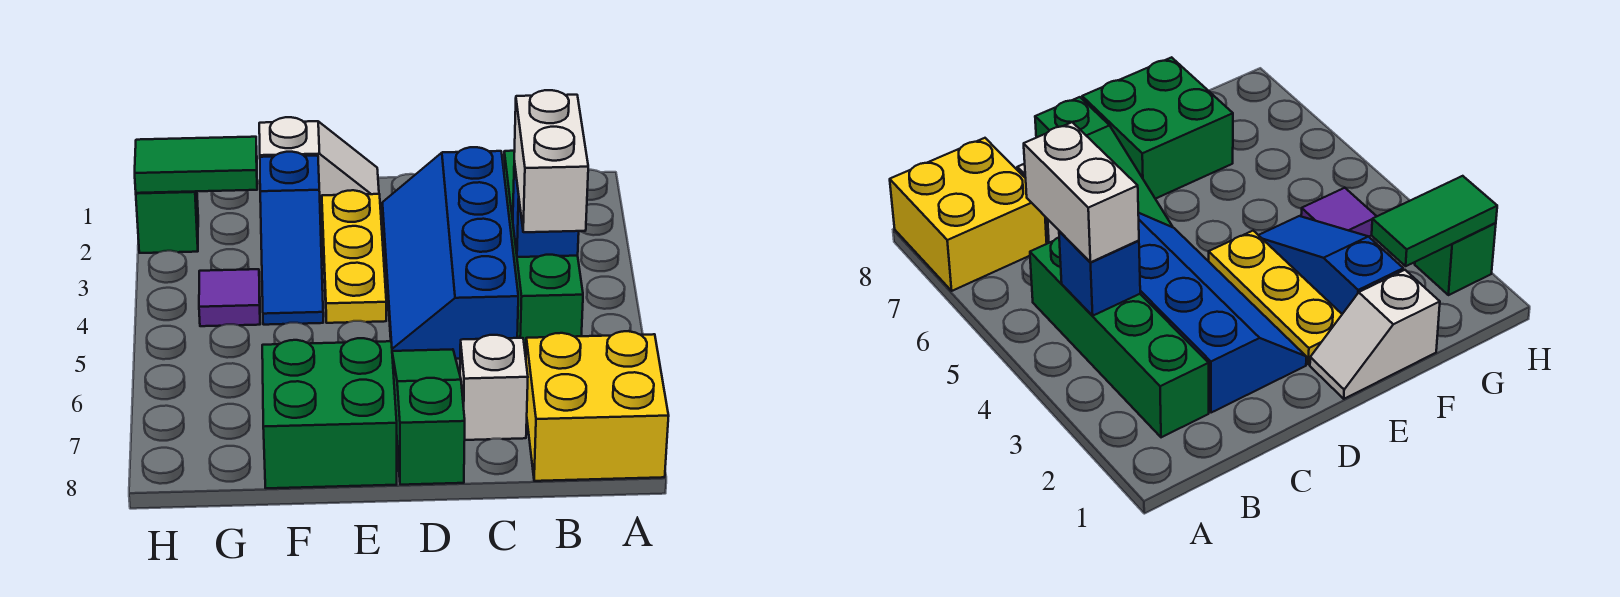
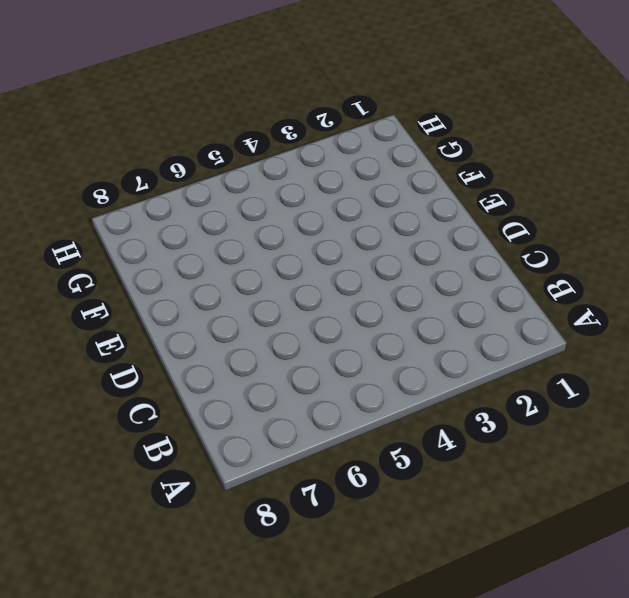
none -> yellow 2x2 brick [526,331,669,481]
none -> green 1x4 brick [504,151,583,357]
none -> blue 2x4 slope [382,147,518,359]

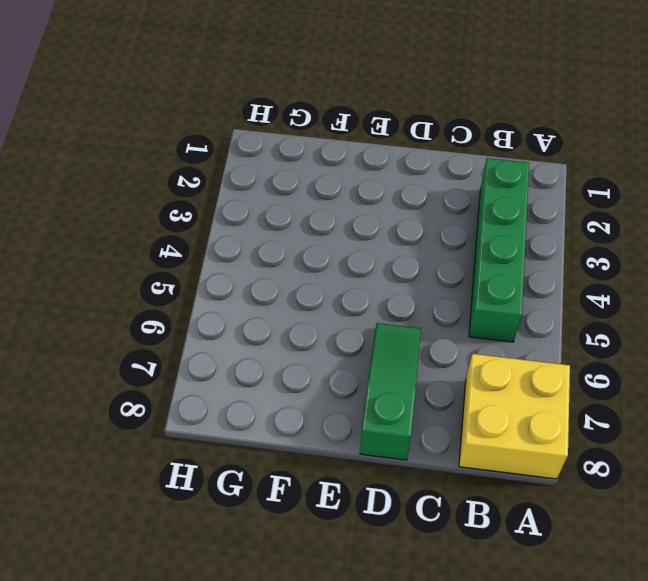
none -> blue 2x4 slope [382,147,518,359]
none -> white 1x1 brick [460,335,528,440]
none -> white 1x2 slope [259,117,379,213]

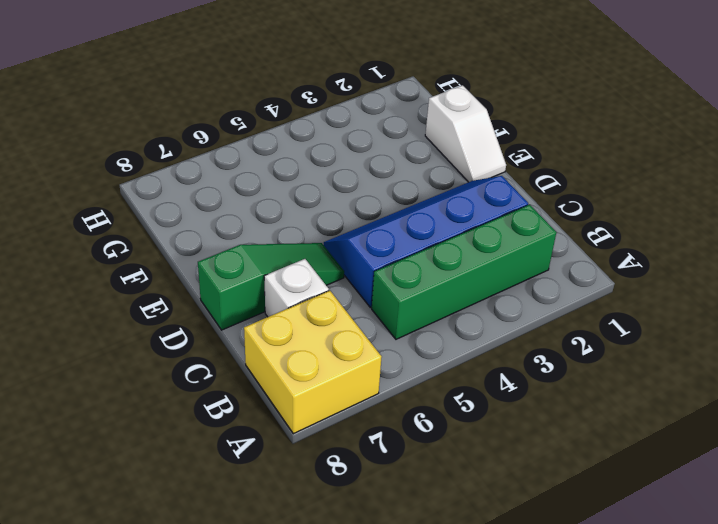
none -> yellow 1x3 plate [322,190,386,323]
none -> green 2x2 brick [262,338,397,488]
none -> blue 1x3 slope [260,152,323,325]

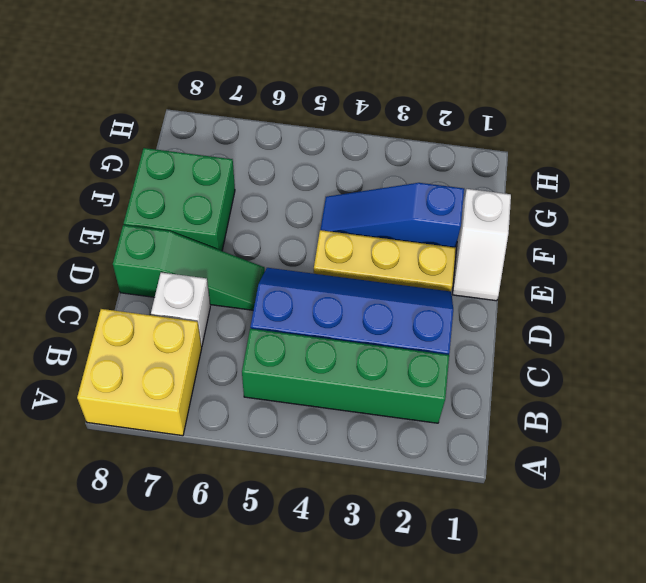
none -> purple 1x1 tile [199,269,260,326]
none -> green 1x1 brick [136,191,198,253]
none -> blue 1x1 brick [513,162,579,257]

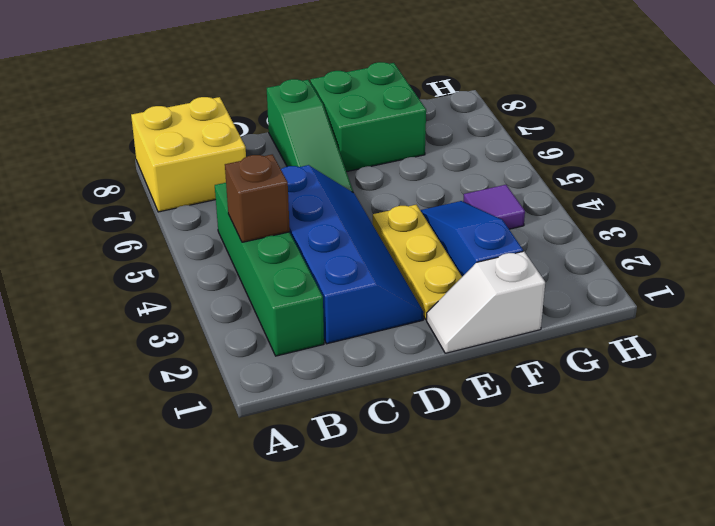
brown 1x1 brick [225,154,290,242] -> blue 1x1 brick [513,162,579,257]
none -> white 1x1 brick [460,335,528,440]
none -> green 1x1 brick [136,191,198,253]
none -> green 1x2 tile [135,137,257,193]

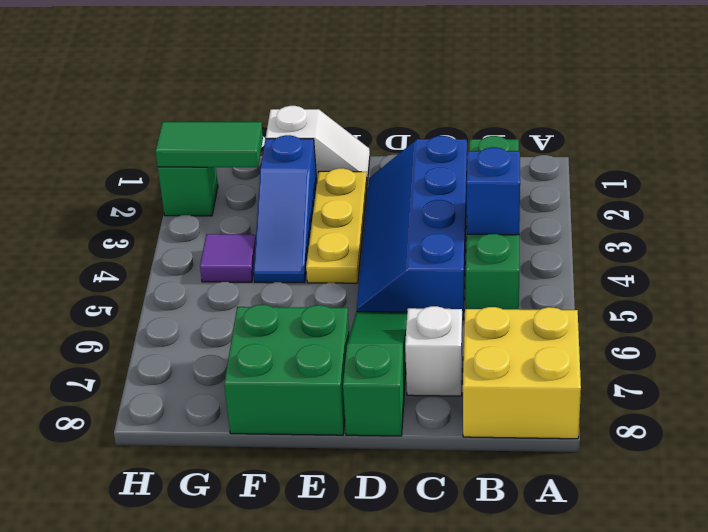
none -> white 1x2 brick [514,90,588,232]

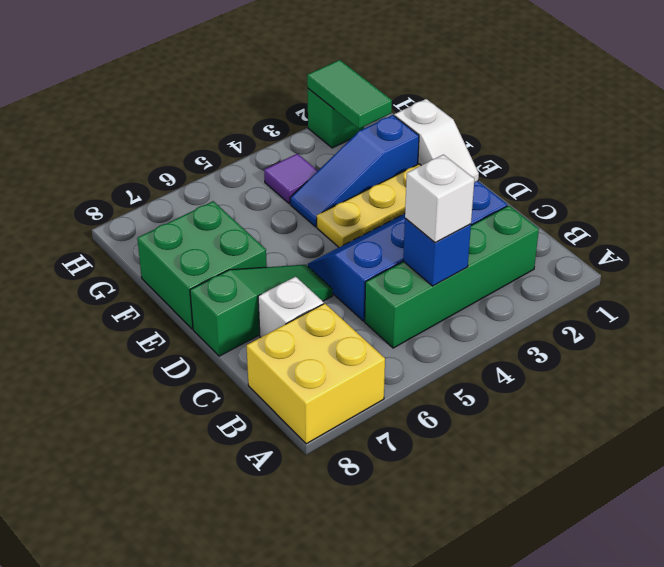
white 1x1 brick [405,155,474,243] -> white 1x2 brick [514,90,588,232]

